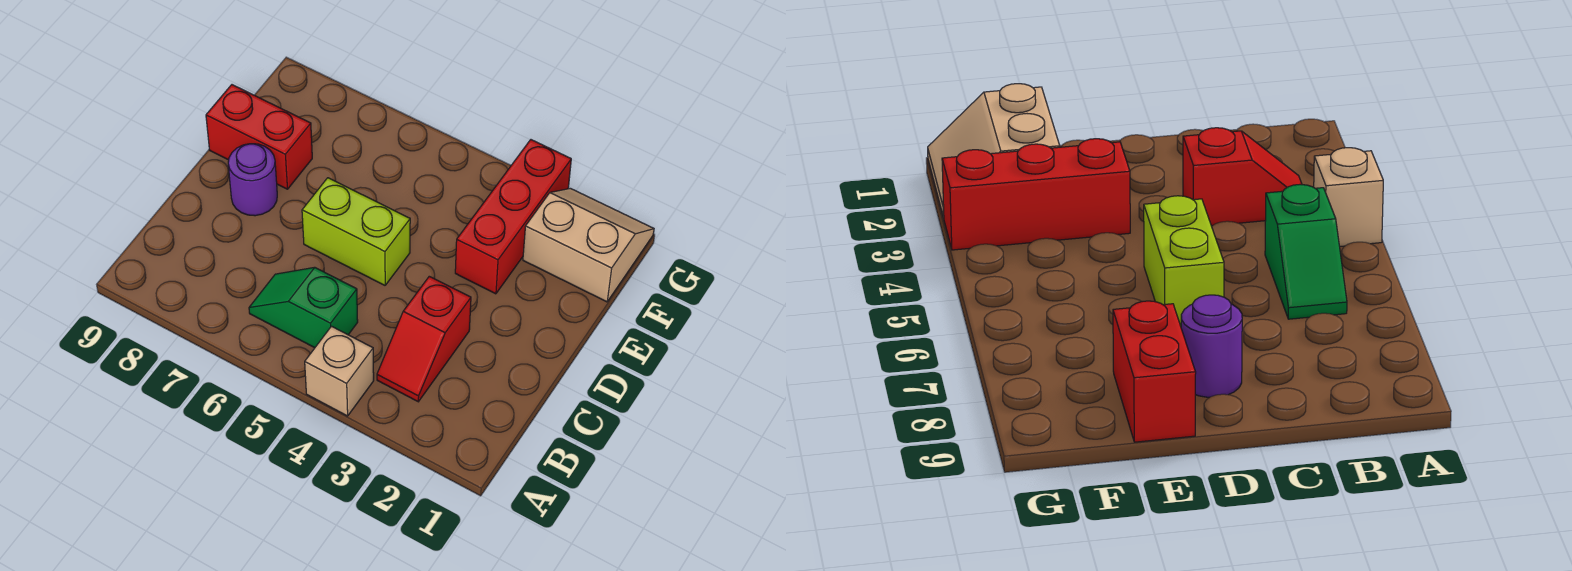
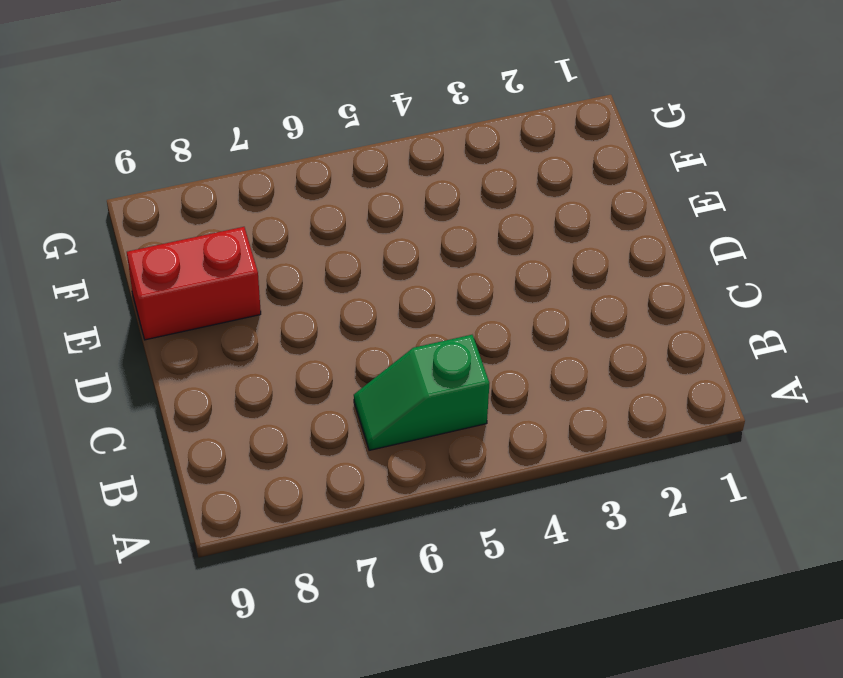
none -> tan 1x1 brick [305,326,374,416]
none -> red 1x2 slope [377,276,471,402]

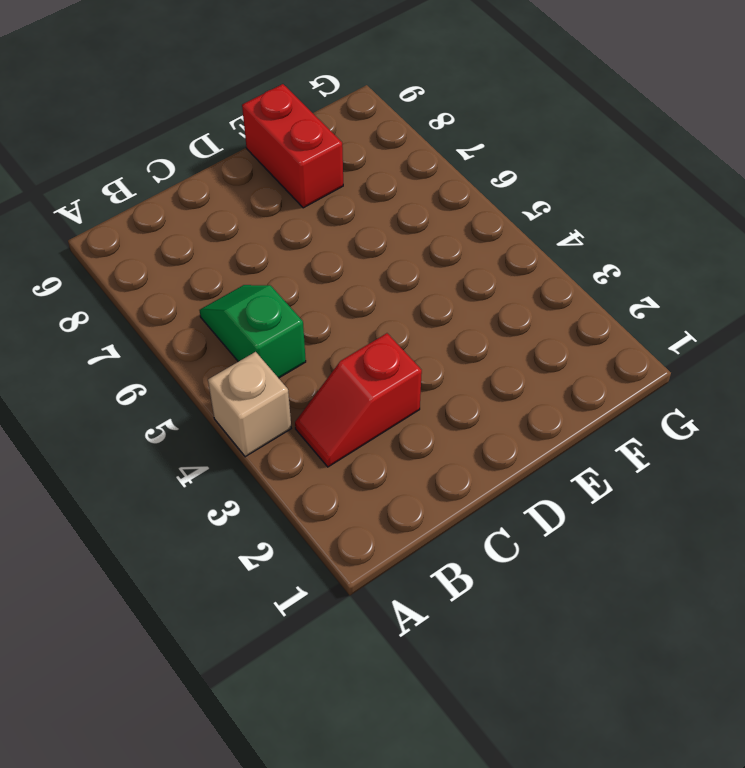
none -> lime 1x2 brick [302,178,410,285]
none -> purple 1x1 round brick [228,144,277,216]

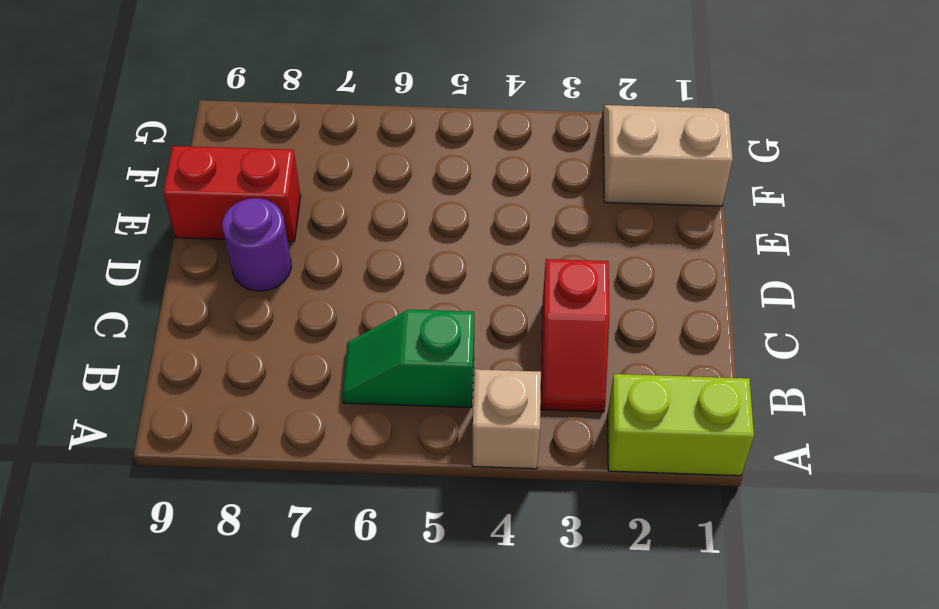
lime 1x2 brick [607,374,754,476] -> lime 1x2 brick moved to [302,178,410,285]
none -> red 1x3 brick [455,140,571,294]

